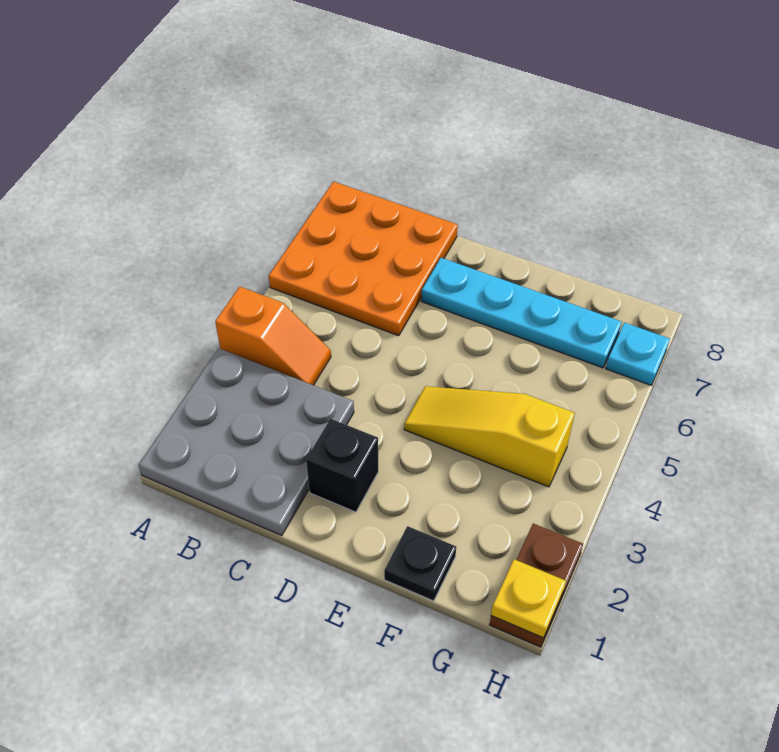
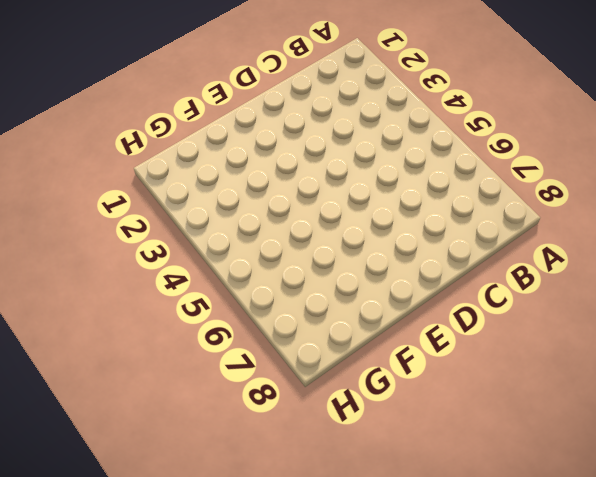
none -> grey 3x3 plate [139,348,354,535]
none -> orange 1x2 slope [215,287,331,385]

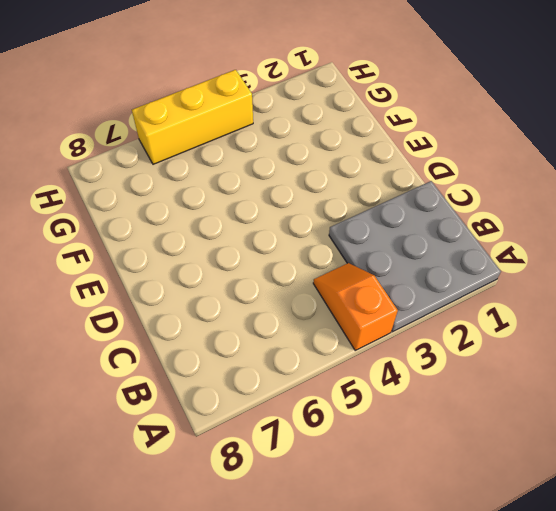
yellow 1x3 brick [132,70,253,164] -> none
none -> orange 3x3 plate [269,182,458,336]
none -> black 1x1 brick [306,419,378,512]

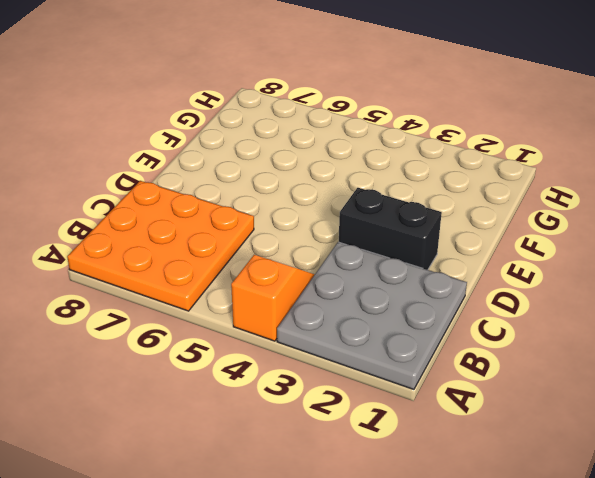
black 1x2 brick [339,188,442,270] -> black 1x1 brick [306,419,378,512]
none -> cyan 1x4 plate [421,258,622,368]
none -> yellow 1x3 slope [404,386,575,487]

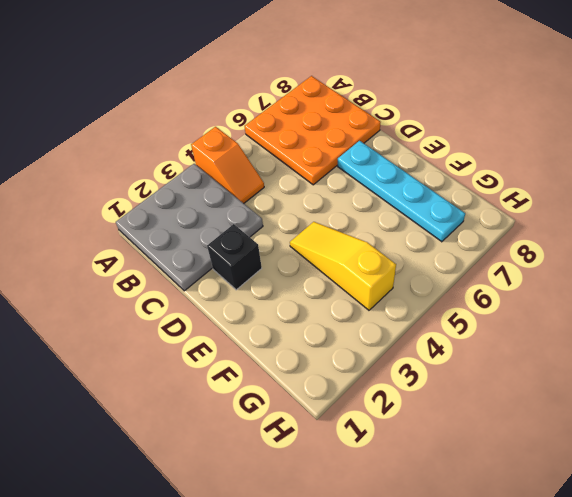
none -> black 1x1 plate [384,526,456,601]
none -> brown 1x2 plate [490,524,583,647]

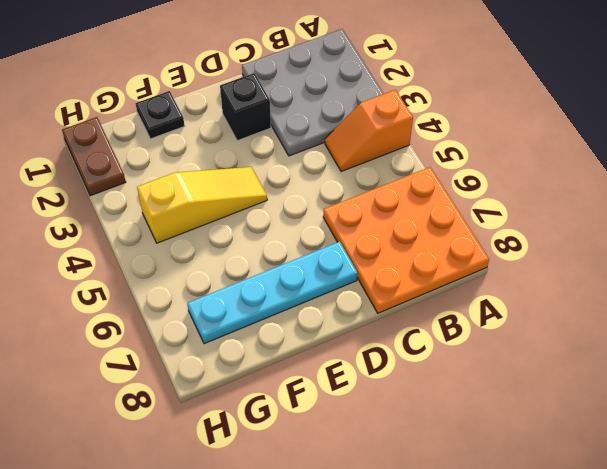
none -> cyan 1x1 plate [606,323,670,385]
none -> yellow 1x1 plate [491,559,566,638]

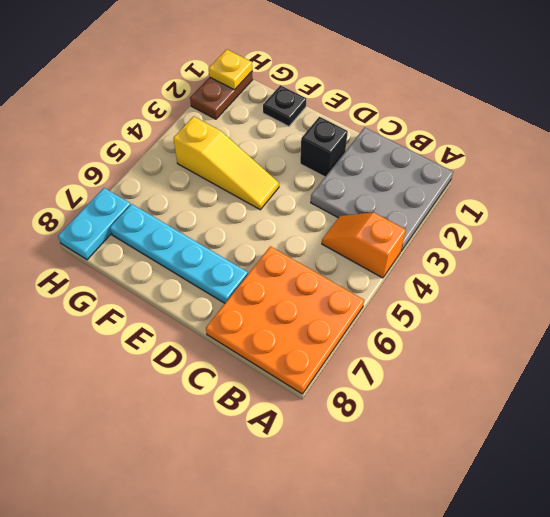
cyan 1x2 plate [58,188,131,260] -> cyan 1x1 plate [606,323,670,385]

